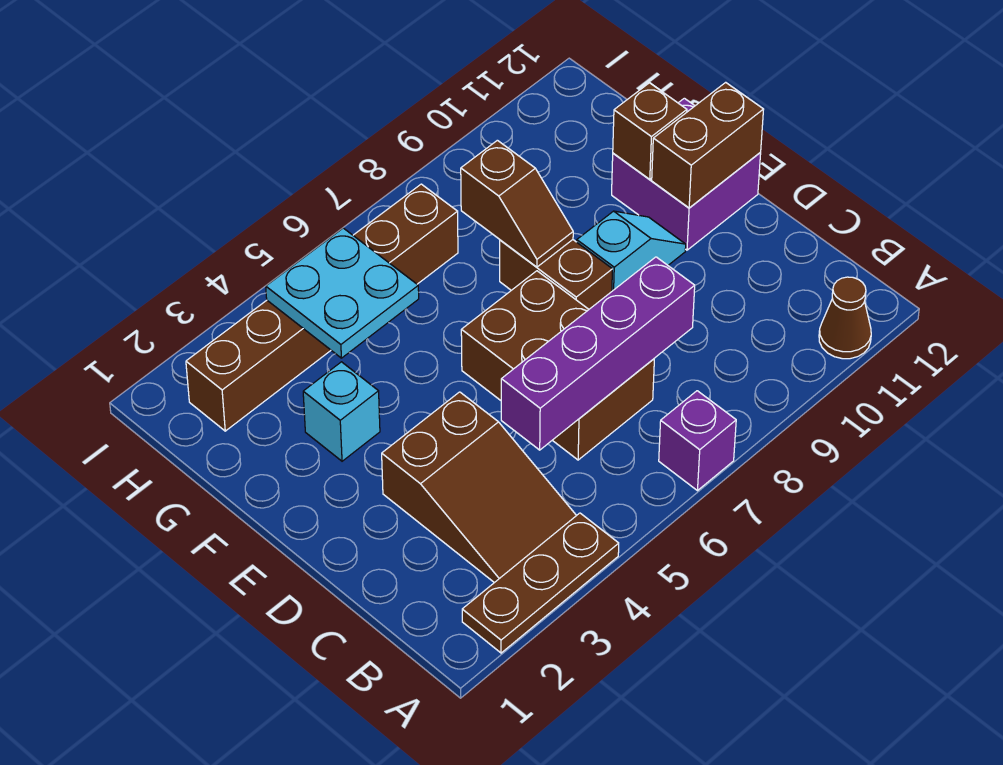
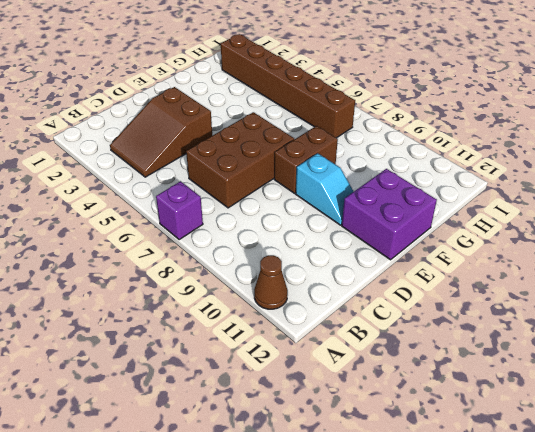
none -> brown 1x3 plate [462,513,619,653]
none -> cyan 1x1 brick [303,362,380,461]
none -> purple 1x4 brick [501,257,695,450]

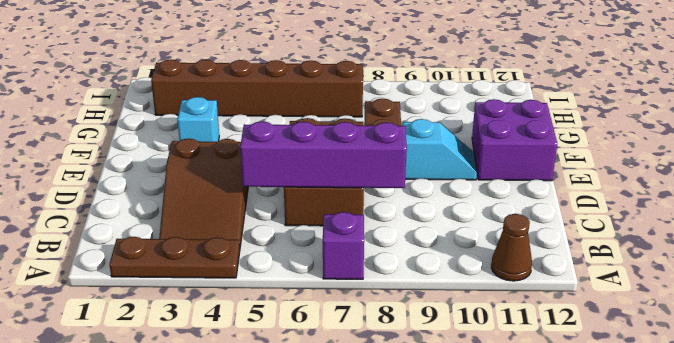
none -> brown 1x2 brick [652,82,764,208]
none -> brown 1x2 slope [461,140,573,267]
none -> brown 1x1 brick [613,83,687,179]

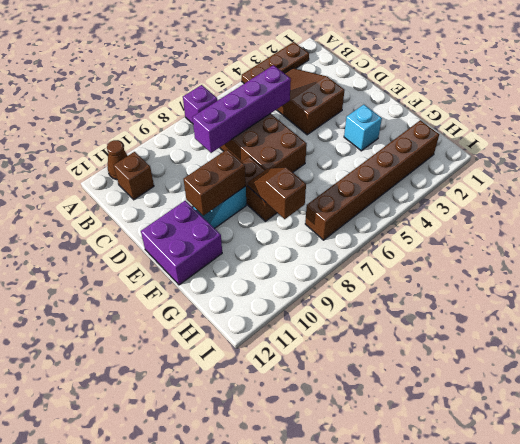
brown 1x1 brick [114,152,154,200] -> brown 1x1 brick moved to [613,83,687,179]
brown 1x2 brick [183,149,246,216] -> brown 1x2 brick moved to [652,82,764,208]
none -> cyan 2x2 plate [266,228,419,358]

